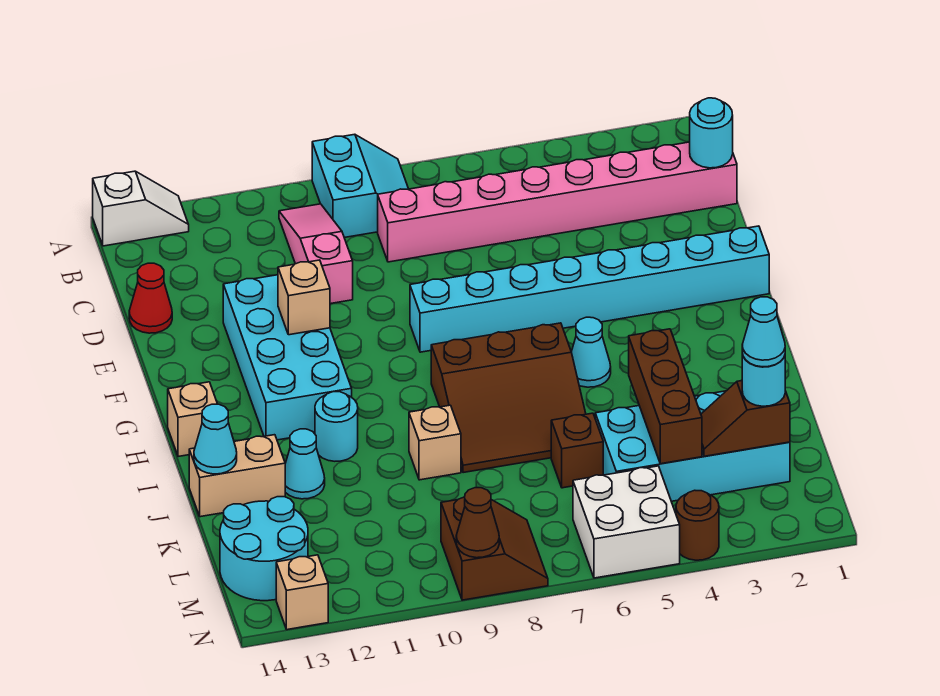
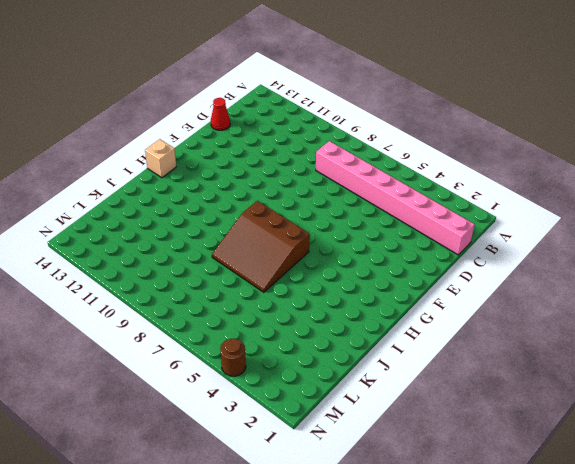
none -> cyan 2x2 slope [312,134,408,238]
none -> white 1x2 slope [93,171,189,246]
none -> pink 1x3 slope [279,204,353,304]

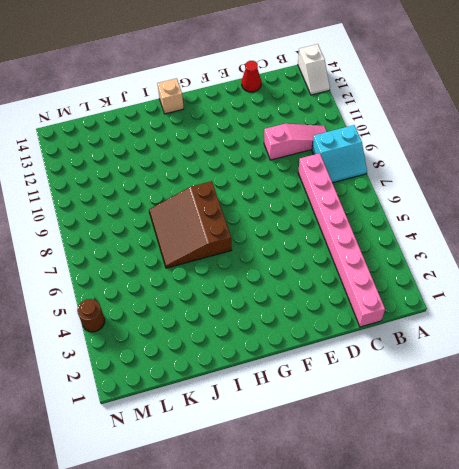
none -> cyan 2x4 brick [223,275,352,440]
none -> cyan 1x8 brick [410,226,769,352]
none -> cyan 1x1 cone [571,317,611,387]

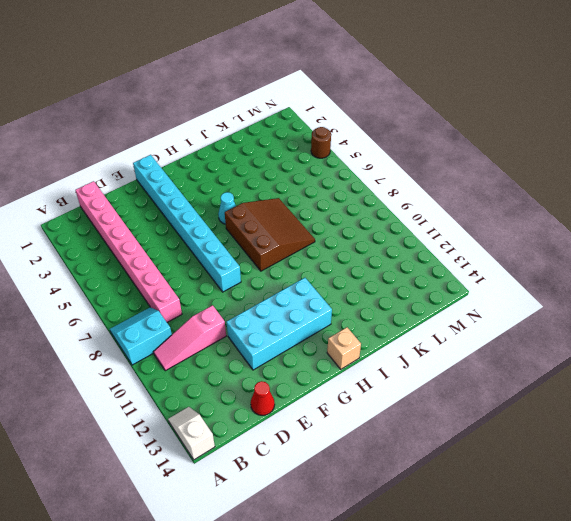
none -> cyan 1x1 round brick [315,392,358,461]
none -> tan 1x1 brick [409,405,461,480]
none -> cyan 1x1 cone [285,429,325,499]

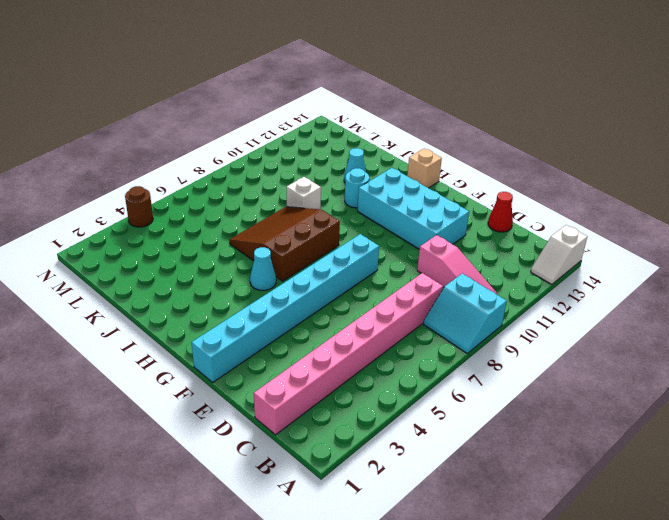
white 1x1 brick [287,177,321,209] -> tan 1x1 brick [409,405,461,480]
none -> tan 1x2 brick [189,435,285,517]
none -> cyan 2x4 brick [595,391,790,501]
none -> brown 1x1 brick [551,413,603,488]

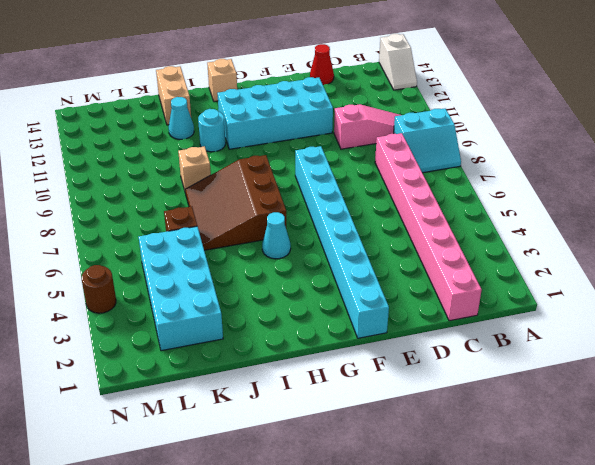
none -> cyan 2x2 round brick [220,497,308,601]
none -> white 2x2 brick [573,466,680,578]
none -> brown 2x2 slope [441,497,548,600]

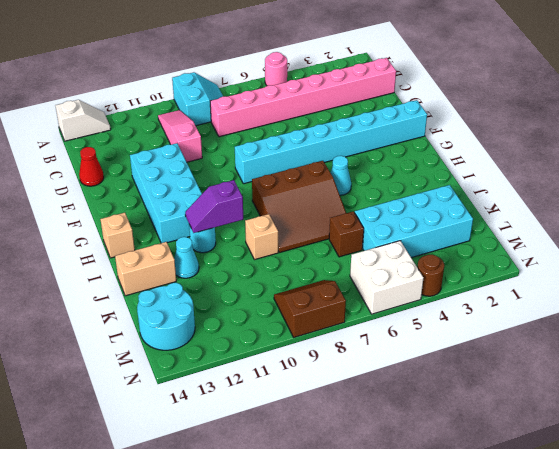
pink 1x1 round brick [265,52,287,86] -> none
purple 1x2 slope [185,180,243,233] -> none
brown 2x2 slope [274,280,346,337] -> brown 2x2 slope turned to [441,497,548,600]
none -> tan 1x1 brick [276,555,328,630]
none -> cyan 1x1 round brick [690,98,733,168]
none -> tan 1x1 brick [278,260,330,335]

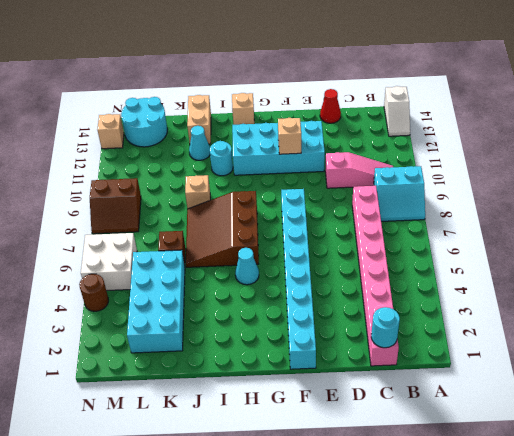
none -> brown 1x3 brick [629,329,702,464]
none -> cyan 1x1 cone [194,404,237,474]
none -> brown 1x2 slope [701,381,790,456]

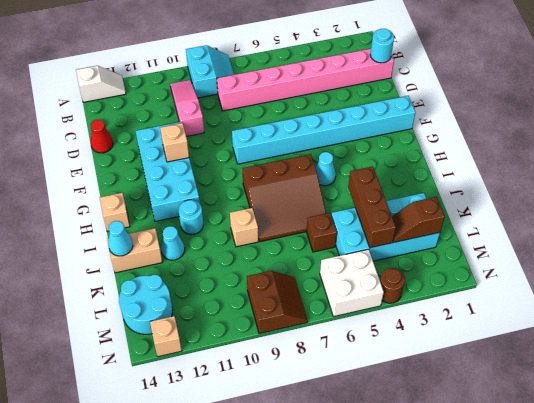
none -> brown 1x1 cone [456,488,499,558]
none -> cyan 1x1 round brick [742,352,785,406]
none -> cyan 1x1 cone [742,297,785,367]

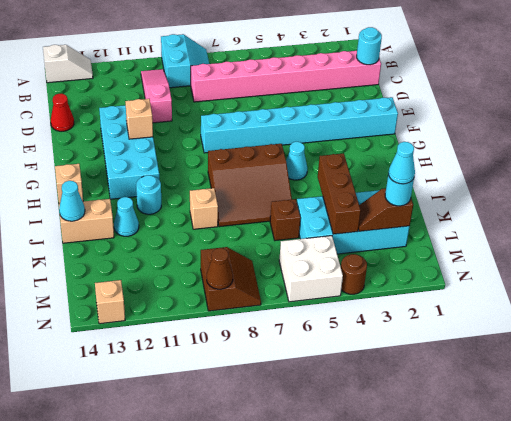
none -> cyan 2x2 round brick [220,497,308,601]

